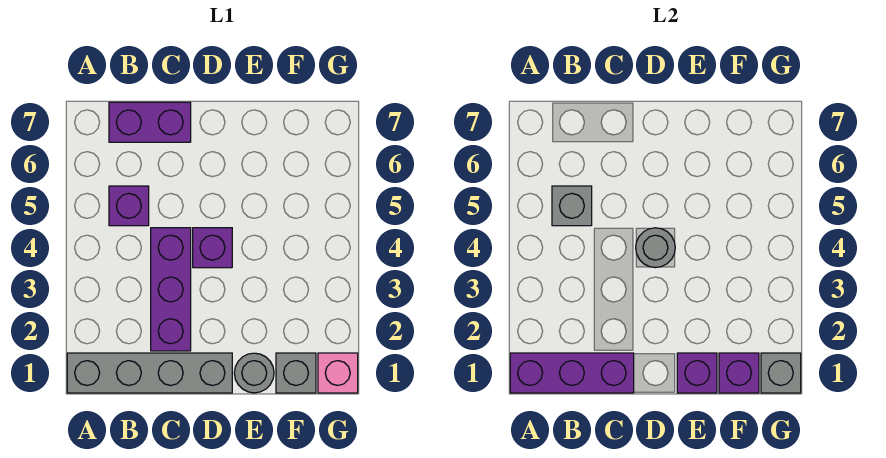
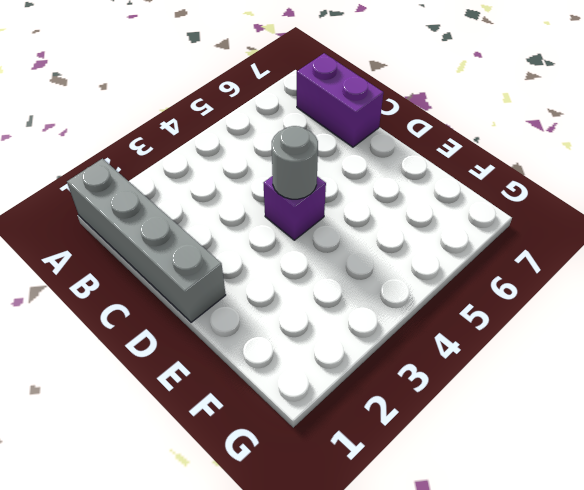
none -> purple 1x1 brick [109,186,149,226]
none -> purple 1x3 brick [151,228,191,351]
none -> grey 1x1 round brick [234,353,274,393]

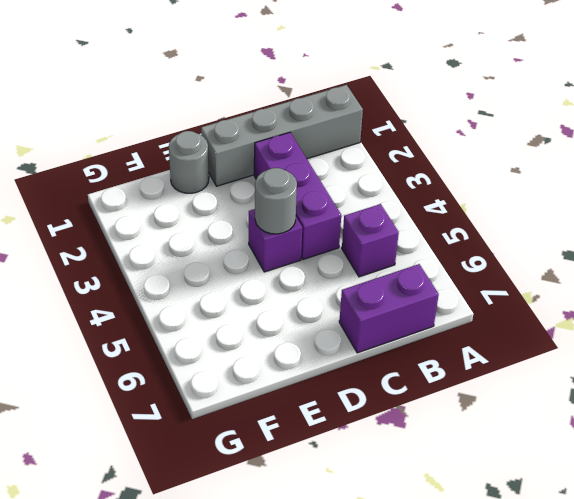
none -> grey 1x1 brick [276,353,316,393]
none -> pink 1x1 brick [318,353,358,393]
none -> purple 1x3 brick [510,353,634,393]

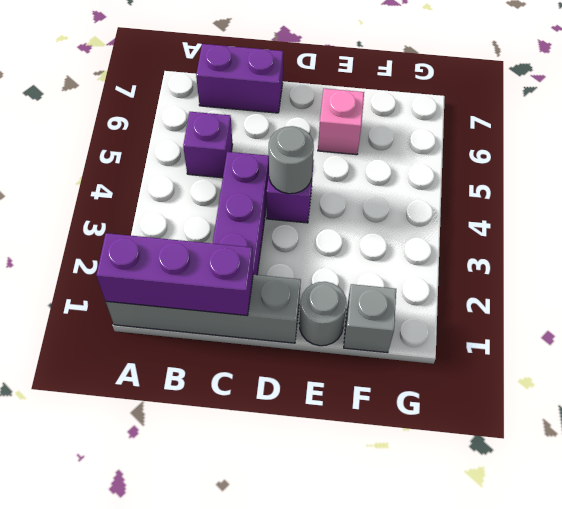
pink 1x1 brick [318,89,364,155] -> pink 1x1 brick moved to [318,353,358,393]
none -> grey 1x1 brick [552,186,592,226]
none -> purple 1x1 brick [677,353,717,393]
none -> purple 1x1 brick [719,353,759,393]

